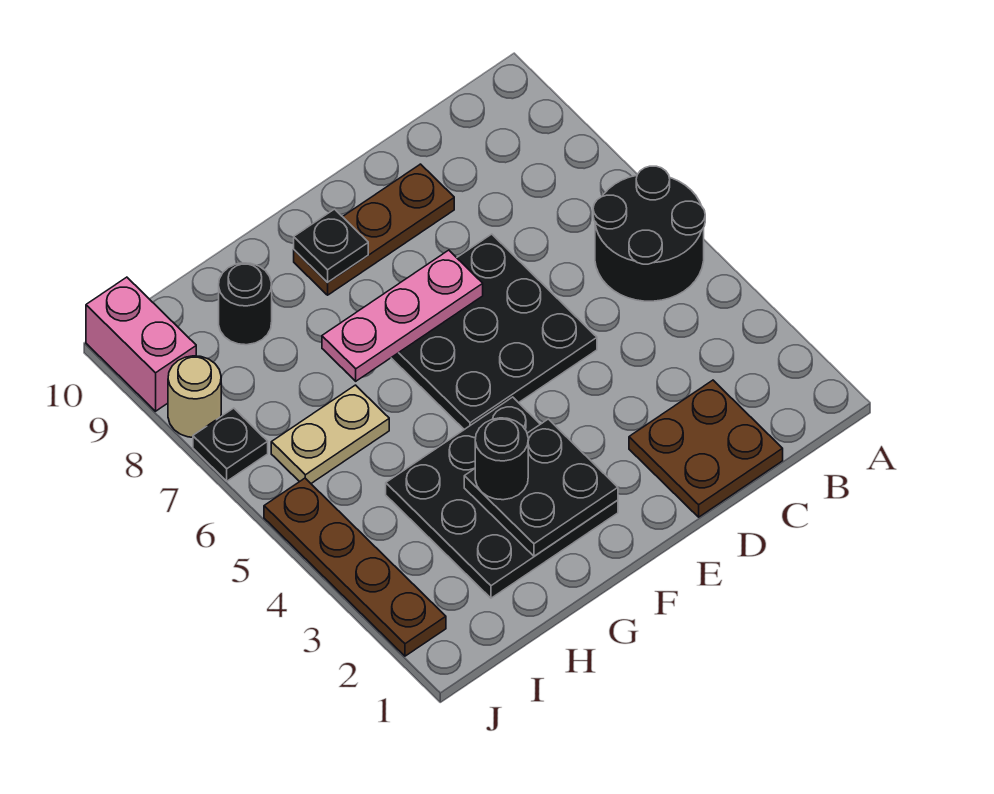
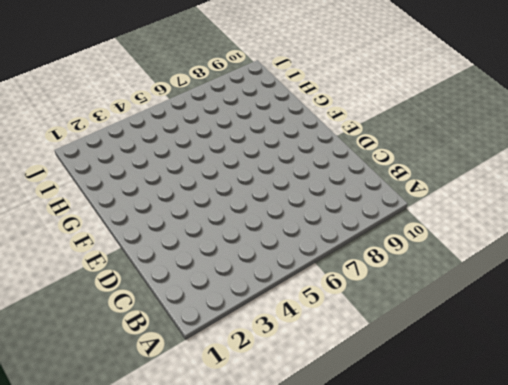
none -> black 2x2 round brick [593,166,705,301]
none -> brown 2x2 plate [629,380,783,517]
none -> black 3x3 plate [391,234,597,430]

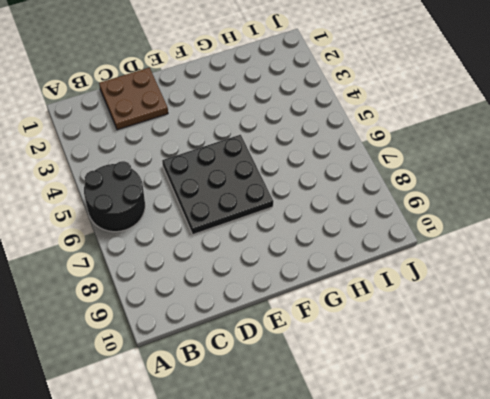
none -> brown 1x3 plate [294,164,454,295]
none -> black 3x3 plate [386,397,618,598]
none -> tan 1x2 plate [271,385,389,483]

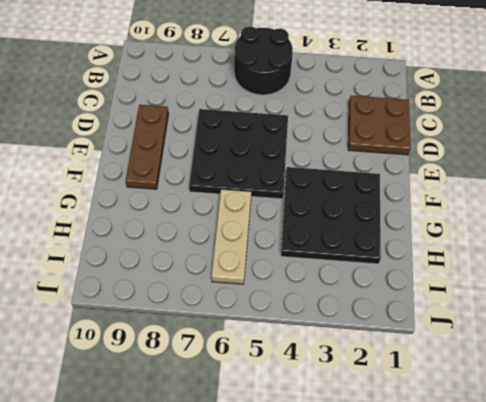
tan 1x3 plate [212,189,251,284] -> tan 1x2 plate [271,385,389,483]
none -> black 1x1 round brick [219,263,272,345]
none -> brown 1x4 plate [264,478,446,656]
none -> black 1x1 plate [193,408,268,481]

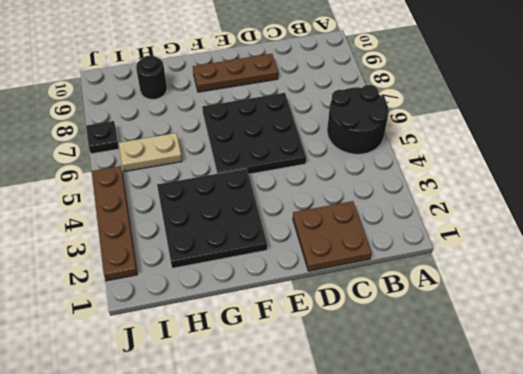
none -> tan 1x1 round brick [168,356,221,437]
none -> pink 1x2 brick [86,277,196,411]
none -> pink 1x3 plate [322,250,483,381]

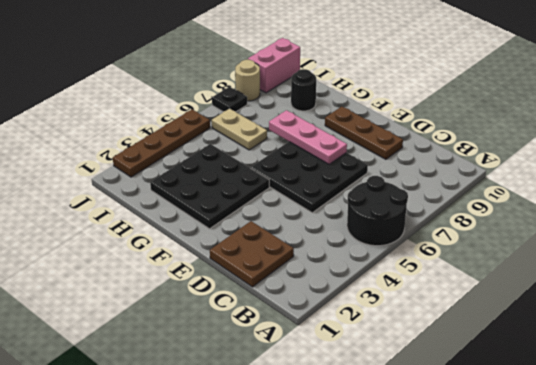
none -> black 2x2 plate [464,419,618,556]
none -> black 1x1 plate [294,209,368,283]
none -> black 1x1 round brick [475,418,528,500]

